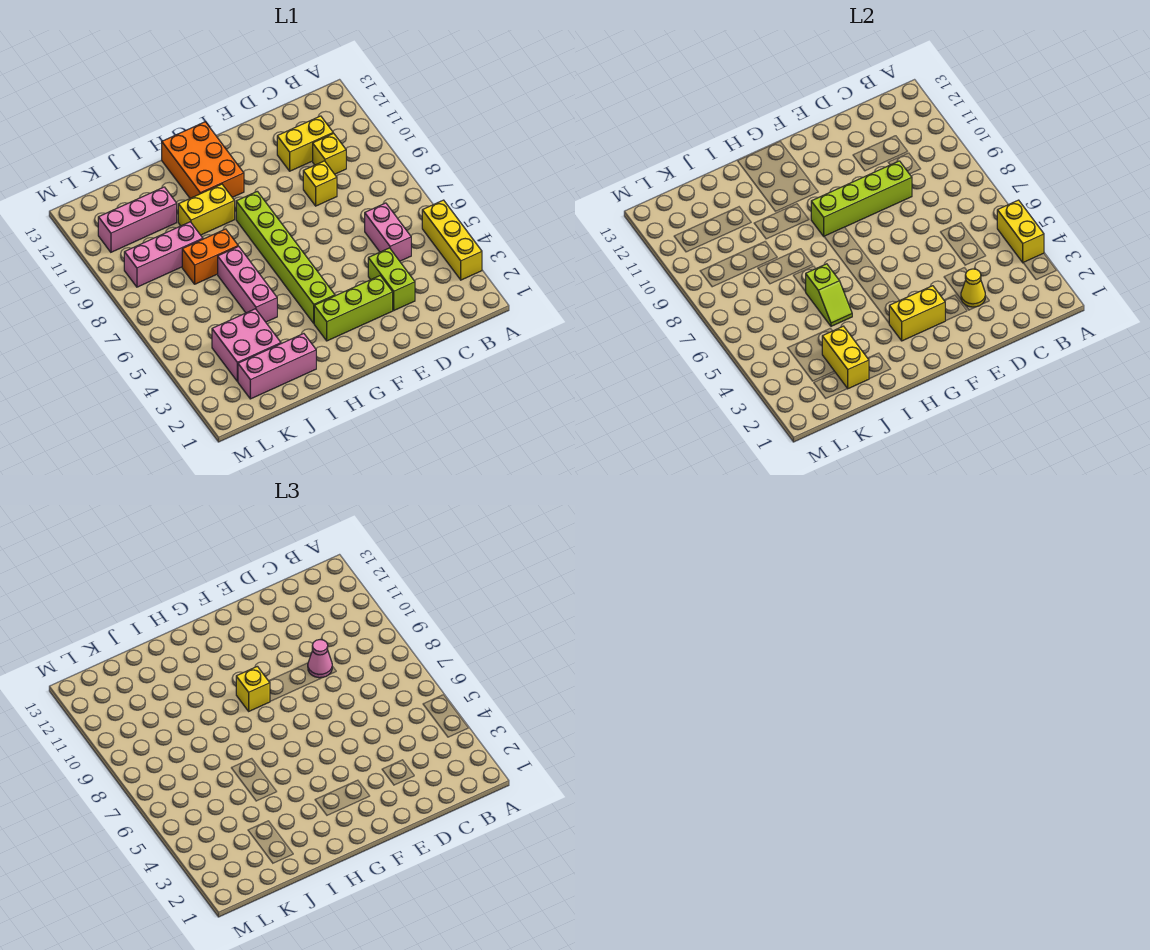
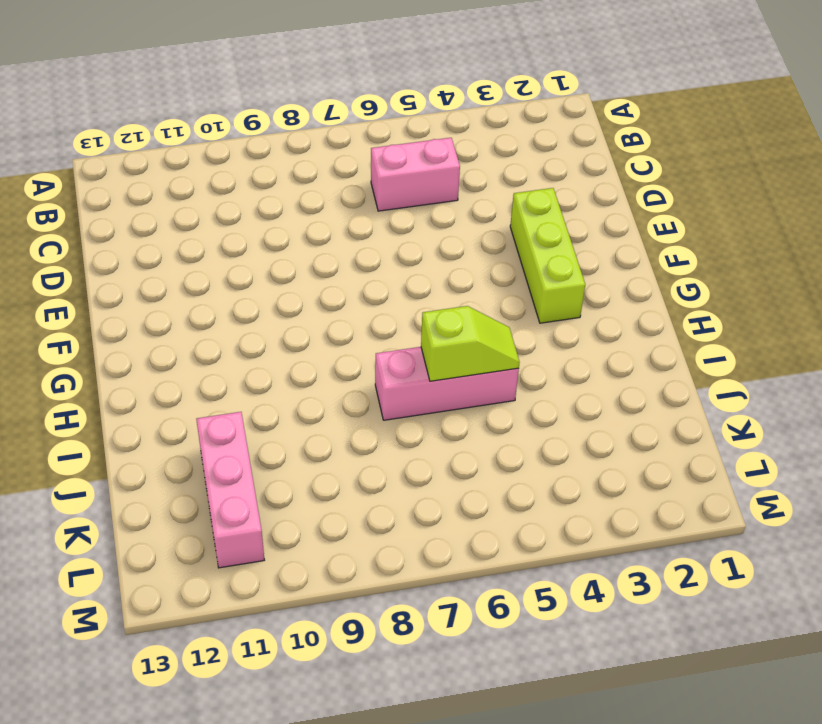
none -> yellow 1x3 brick [422,200,482,280]
none -> yellow 1x1 brick [313,133,346,174]
none -> yellow 1x2 brick [277,116,333,171]

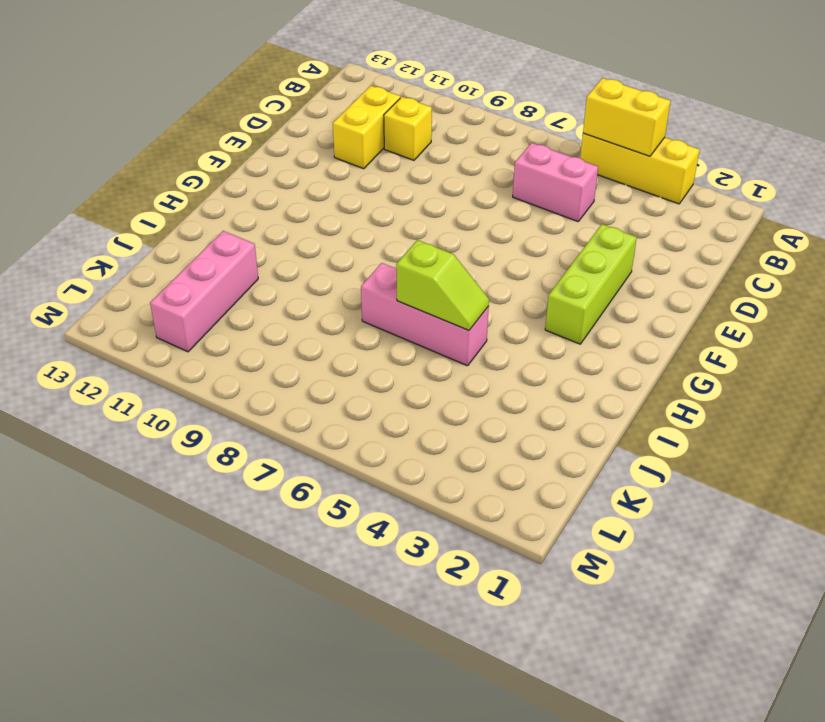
none -> lime 1x2 brick [368,248,415,310]
none -> yellow 1x1 brick [303,161,337,206]
none -> lime 1x6 brick [236,191,335,323]

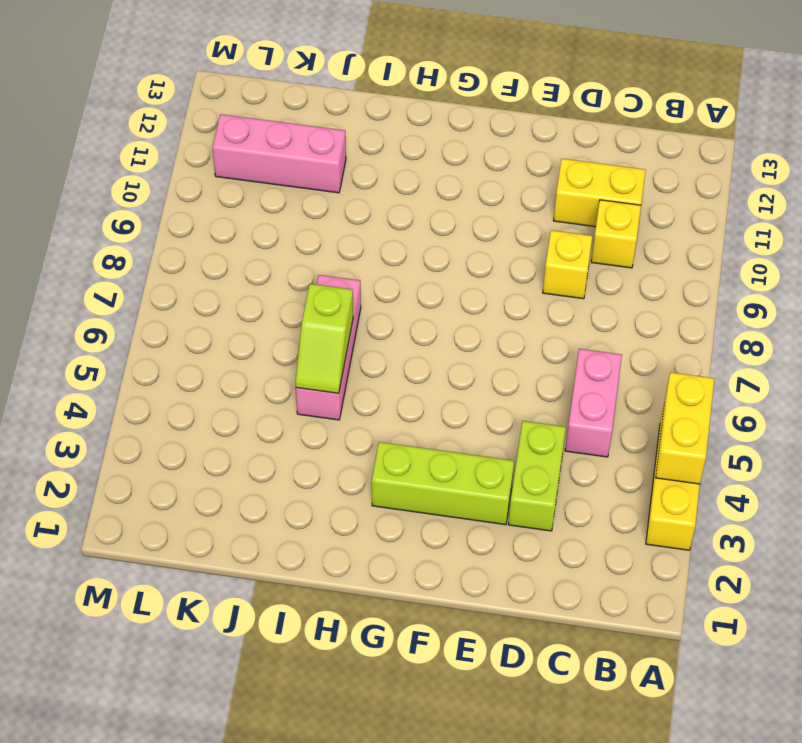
none -> lime 1x6 brick [236,191,335,323]
none -> orange 2x3 brick [162,122,244,198]
none -> yellow 1x2 brick [178,184,235,235]

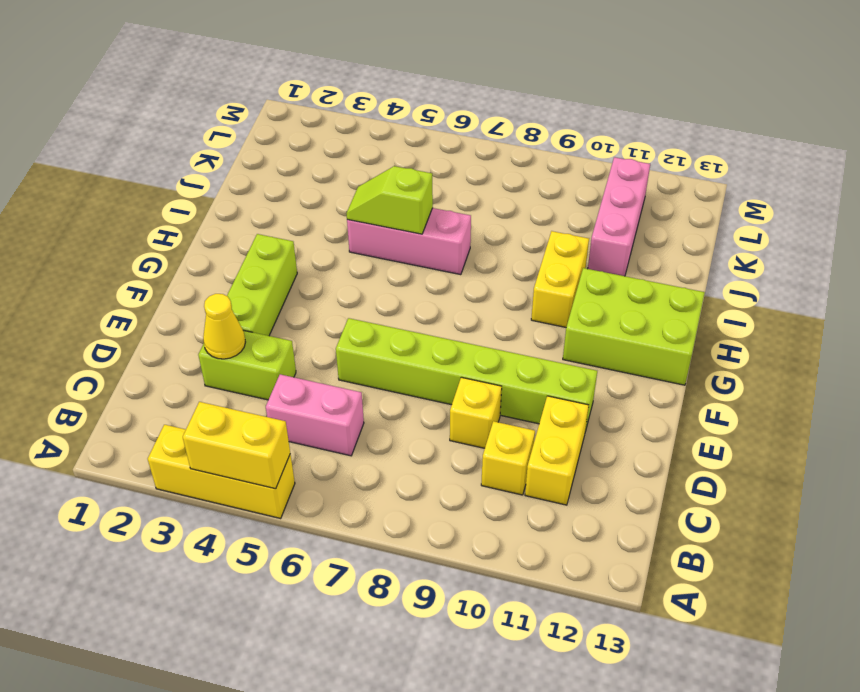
lime 1x6 brick [336,318,597,431] -> lime 1x6 brick moved to [236,191,335,323]
lime 2x3 brick [563,268,705,385] -> orange 2x3 brick [162,122,244,198]
none -> pink 1x3 brick [238,334,316,399]
none -> orange 1x2 brick [182,229,238,284]
none -> pink 2x2 brick [212,309,281,381]

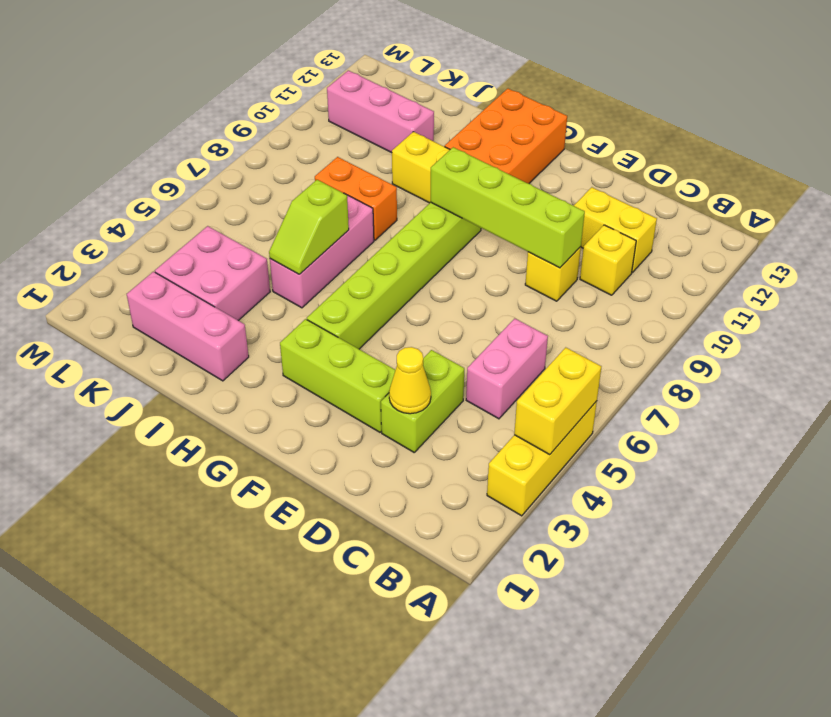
none -> pink 1x3 brick [124,222,203,287]
none -> yellow 1x2 brick [889,286,945,341]
none -> yellow 1x2 brick [822,326,869,389]

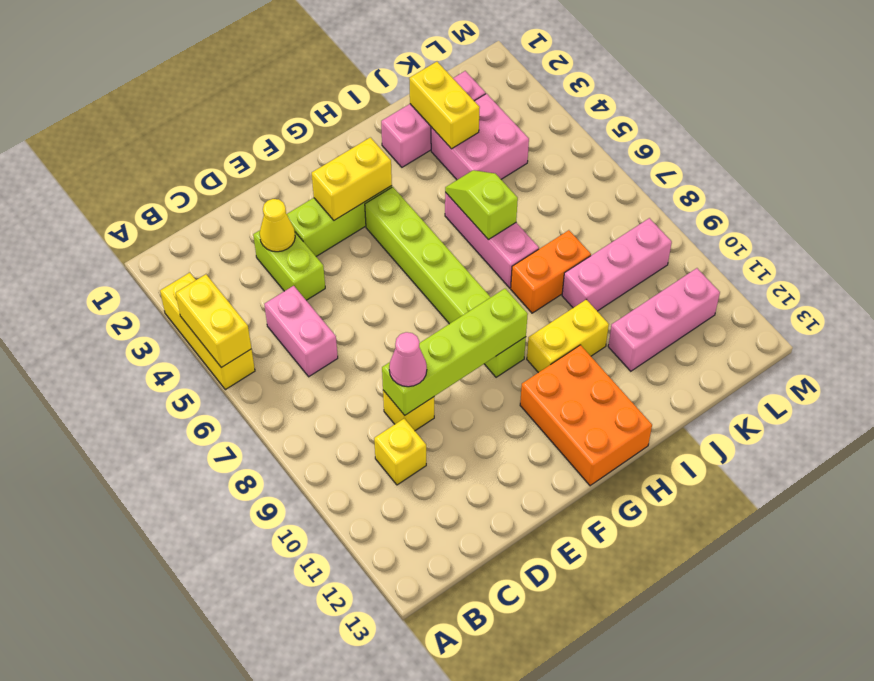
none -> yellow 1x2 brick [277,116,333,171]
none -> yellow 1x1 brick [236,666,270,711]

